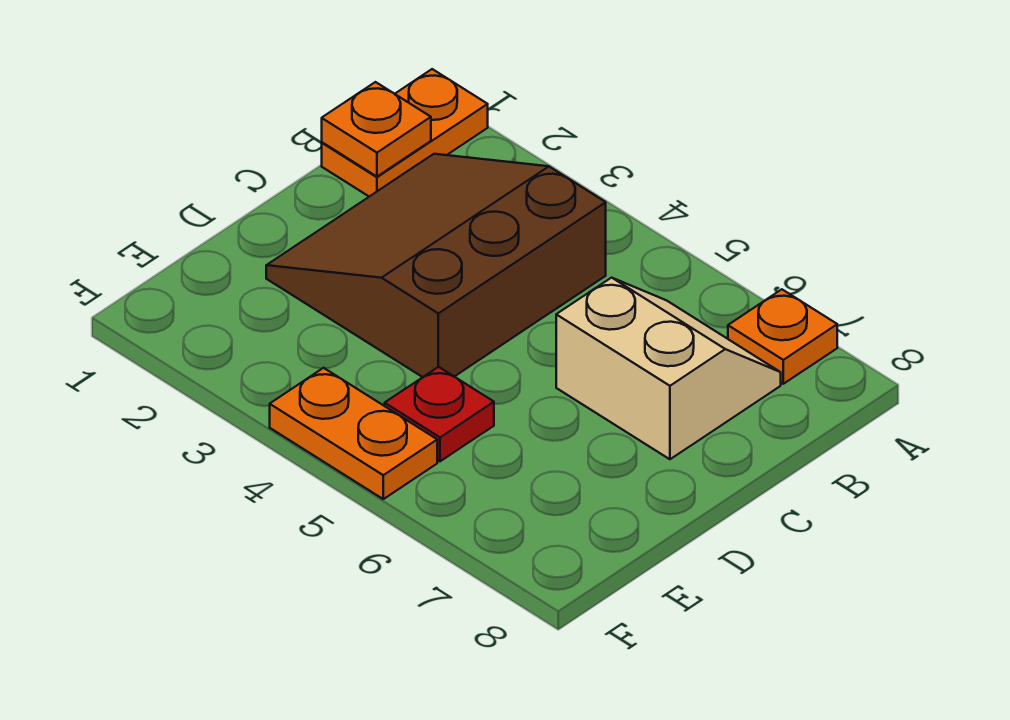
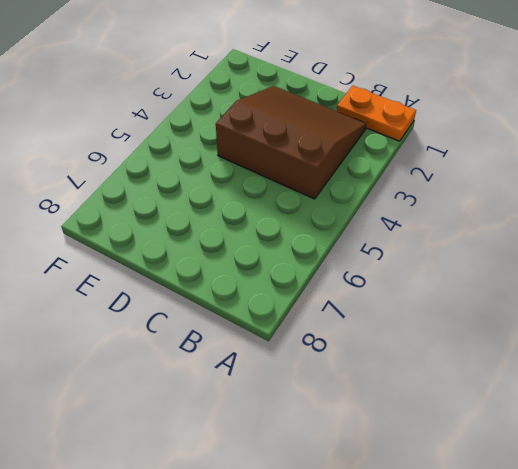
none -> orange 1x1 plate [728,289,837,384]
none -> tan 2x2 slope [556,278,781,459]

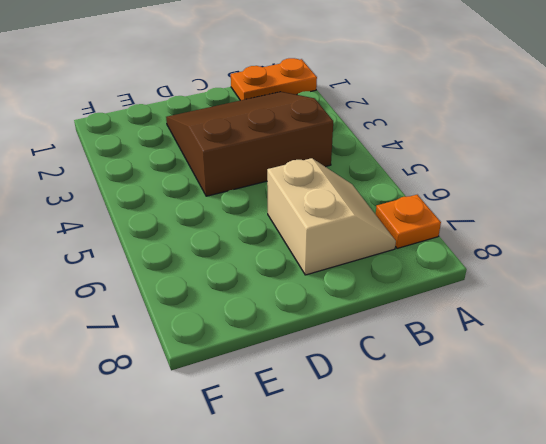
none -> red 1x1 plate [385,367,494,461]
none -> orange 1x2 plate [270,368,437,499]

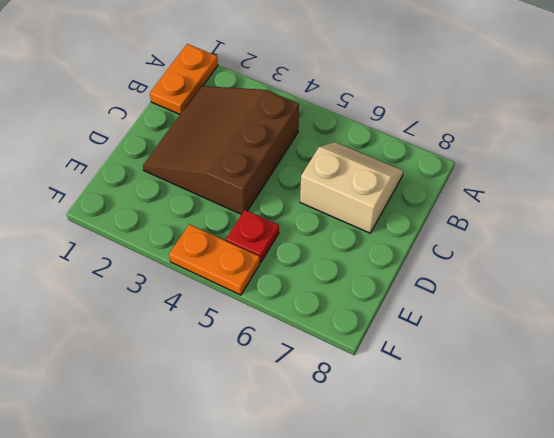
none -> orange 1x1 plate [728,289,837,384]
none -> orange 1x1 plate [322,82,431,176]

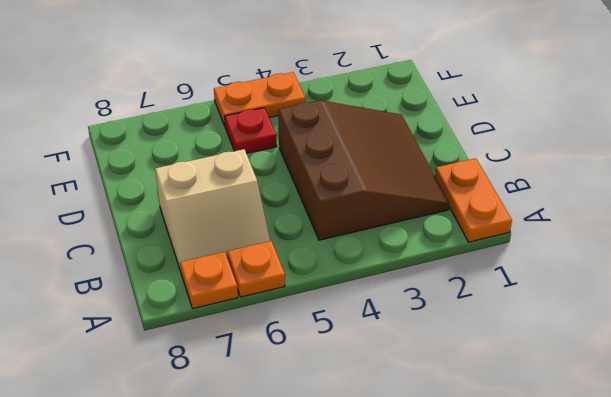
orange 1x1 plate [227,241,285,297] -> orange 1x1 plate moved to [322,82,431,176]

